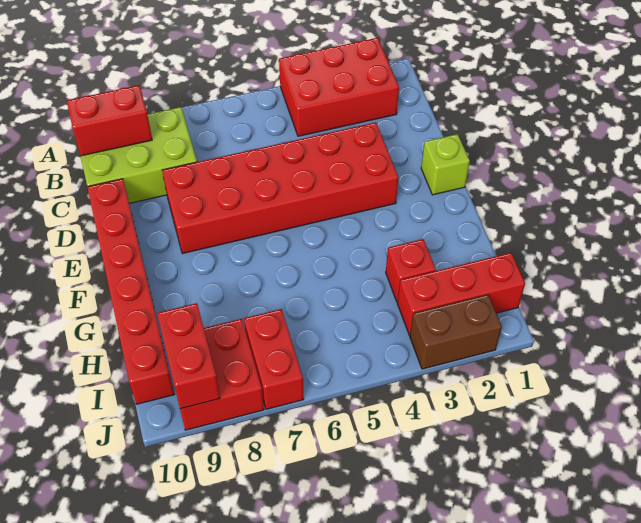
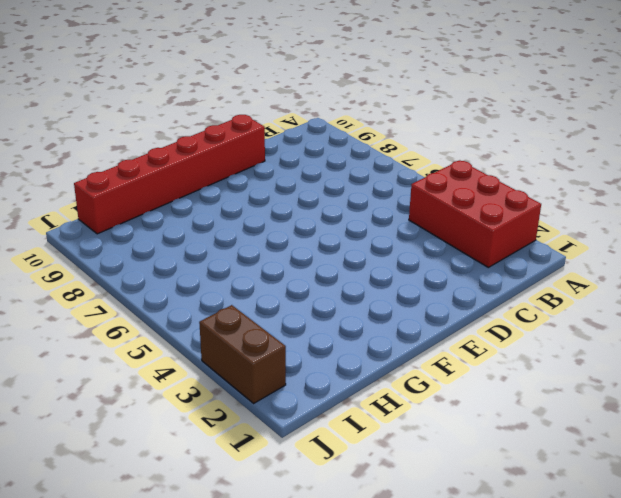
none -> lime 2x3 brick [81,107,197,203]
none -> red 2x6 brick [162,122,398,254]
none -> lime 1x1 brick [421,134,470,195]

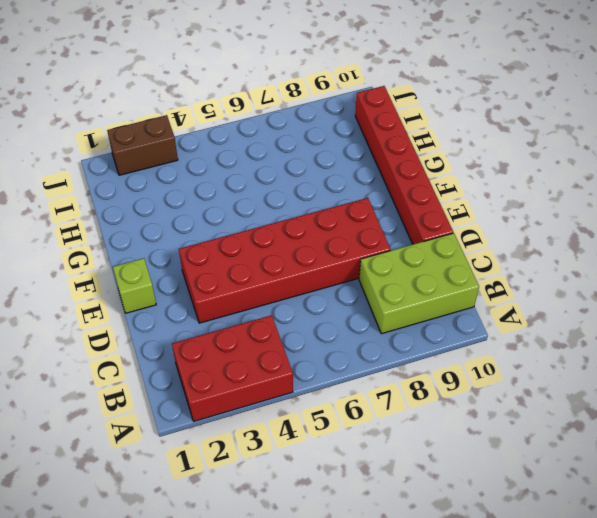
none -> red 1x1 brick [386,239,436,302]
none -> red 1x3 brick [398,253,525,335]
none -> red 1x2 brick [244,309,304,409]

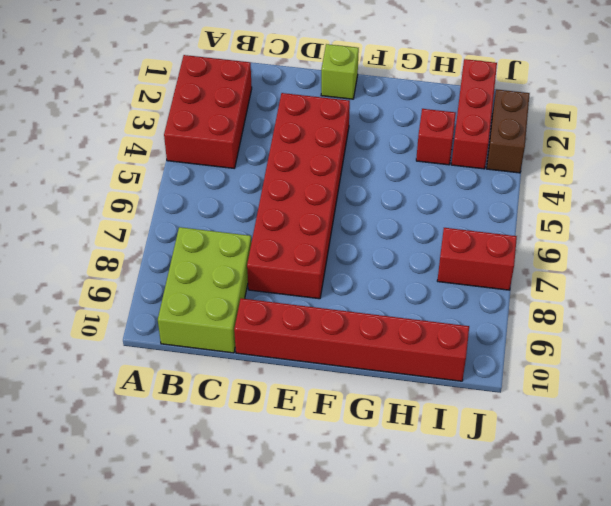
none -> red 2x2 brick [180,319,264,430]
none -> red 1x2 brick [67,85,152,156]
none -> red 1x2 brick [157,303,220,409]

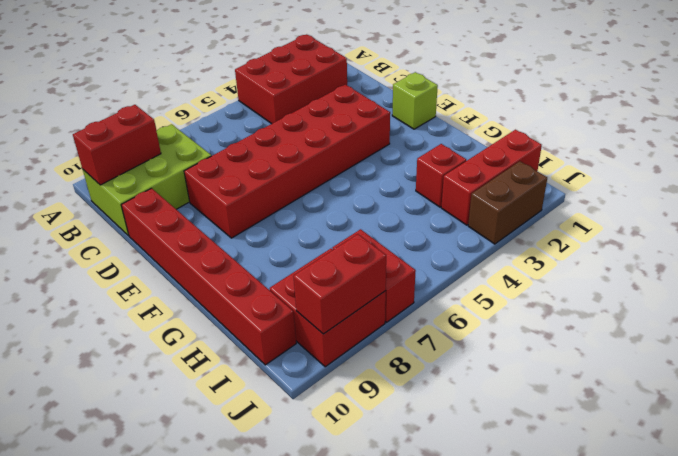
red 1x2 brick [293,234,386,334] -> red 1x2 brick turned to [157,303,220,409]

